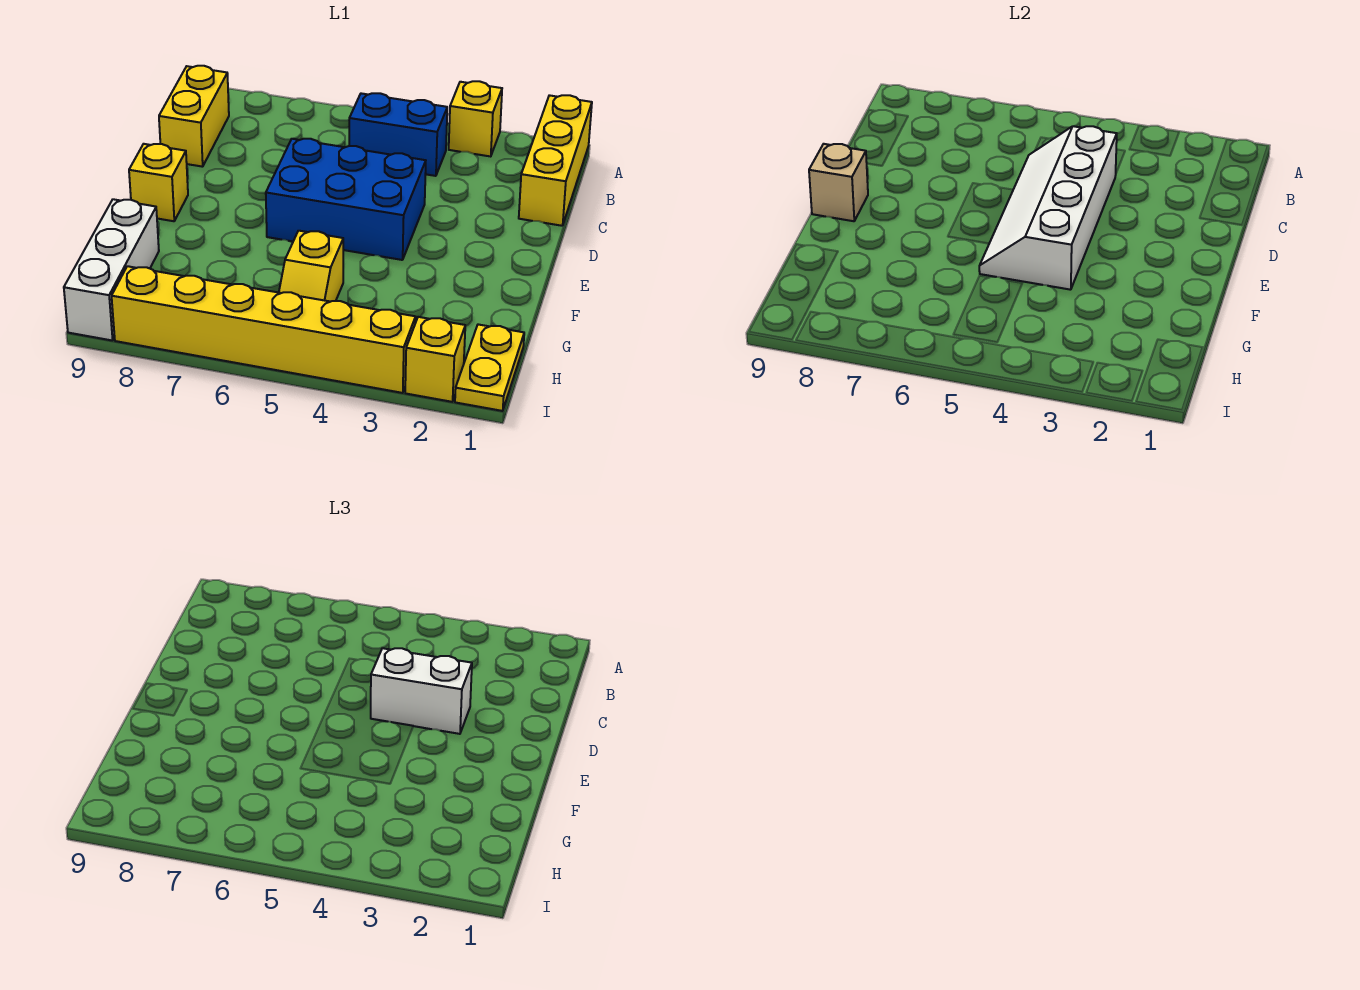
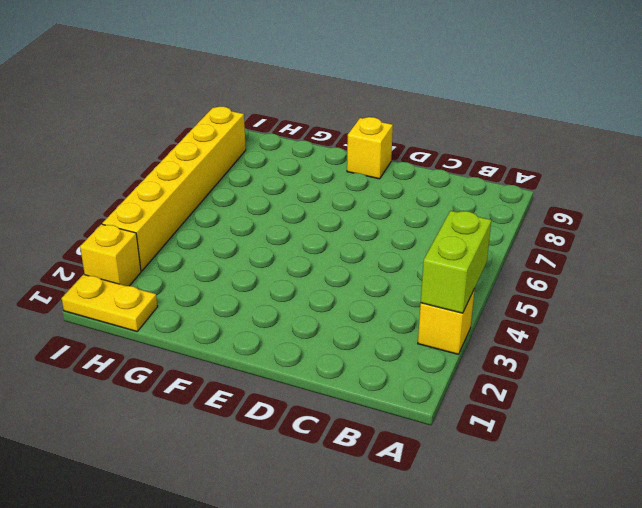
lime 1x2 brick [421,211,491,313] -> none
none -> yellow 1x3 brick [519,95,592,226]
none -> blue 1x2 brick [349,93,447,176]
none -> yellow 1x2 brick [159,66,229,167]

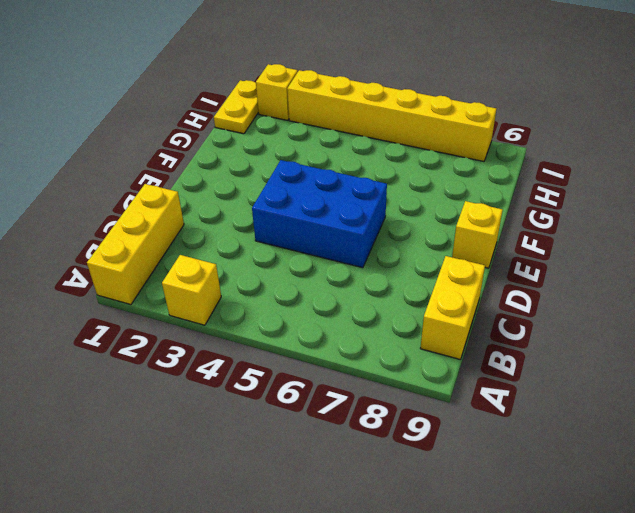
none -> blue 1x2 brick [349,93,447,176]
none -> yellow 1x2 slope [279,231,343,302]
none -> white 1x3 brick [64,199,159,341]

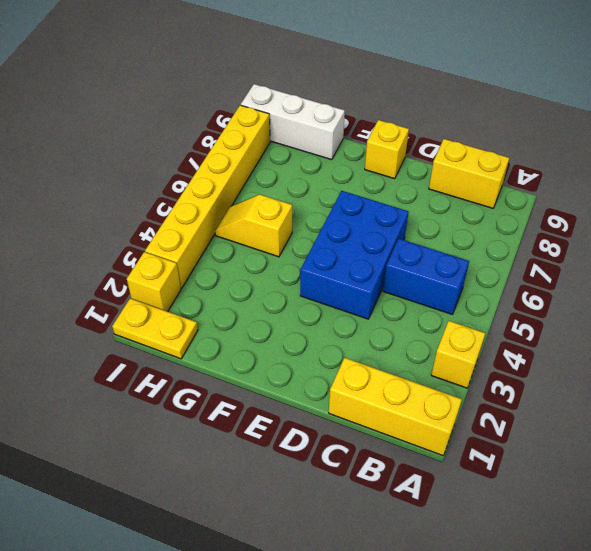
blue 1x2 brick [383,239,469,314] -> blue 1x2 brick turned to [349,93,447,176]
none -> white 2x4 slope [979,126,1117,290]
none -> tan 1x1 brick [809,144,868,221]
none -> white 1x2 brick [371,648,472,734]

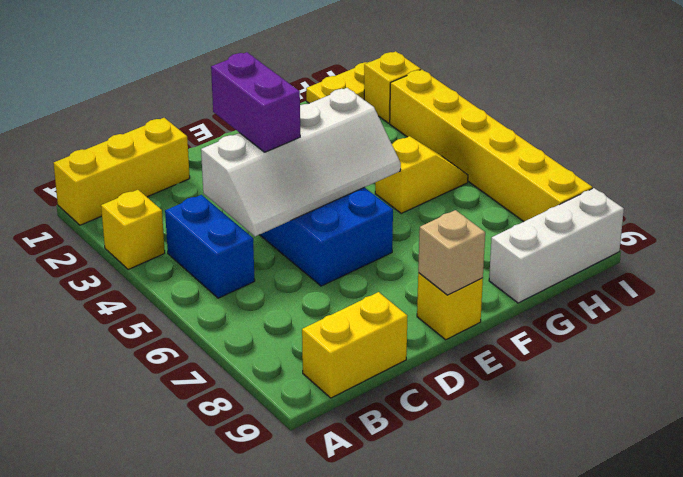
purple 1x2 brick [211,52,300,152] -> white 1x2 brick [371,648,472,734]

